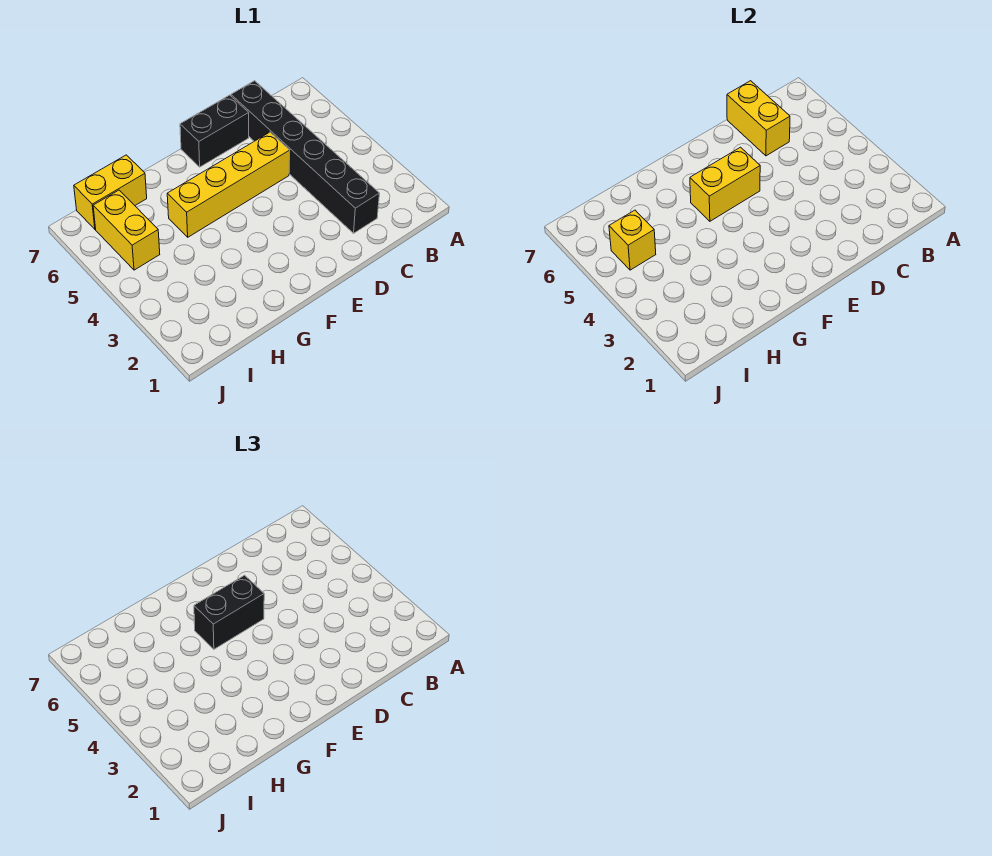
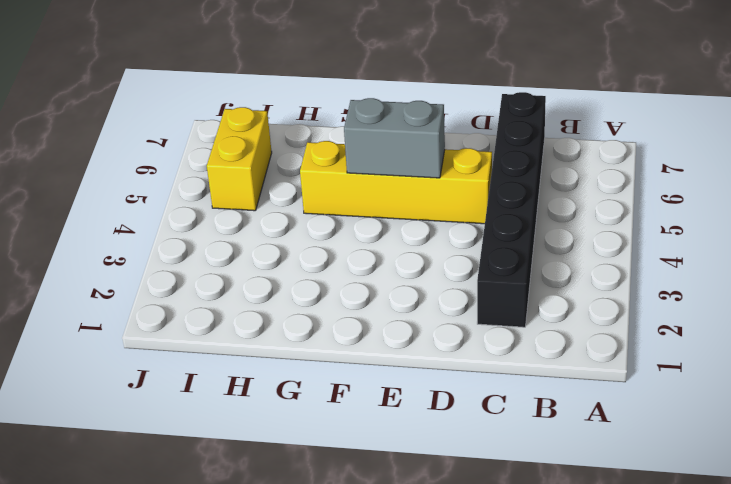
grey 1x2 brick [344,98,445,178] -> yellow 1x2 brick [690,147,760,221]
none -> black 1x2 brick [180,95,249,167]
none -> yellow 1x2 brick [74,155,147,229]

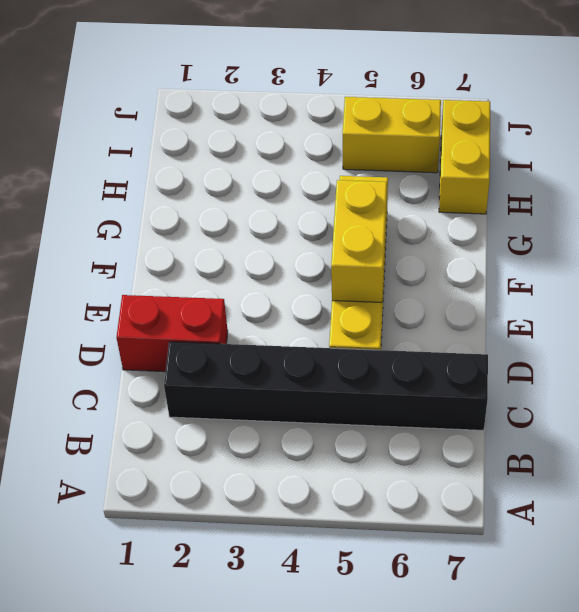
red 1x2 brick [117,295,228,372] -> none
none -> black 1x2 brick [180,95,249,167]
none -> yellow 1x2 brick [727,81,790,156]

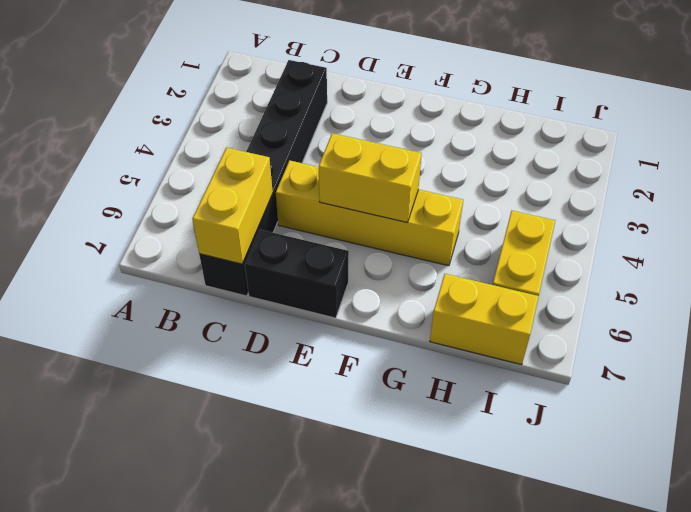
none -> yellow 1x1 brick [609,210,656,270]
none -> black 1x2 brick [194,575,264,649]

